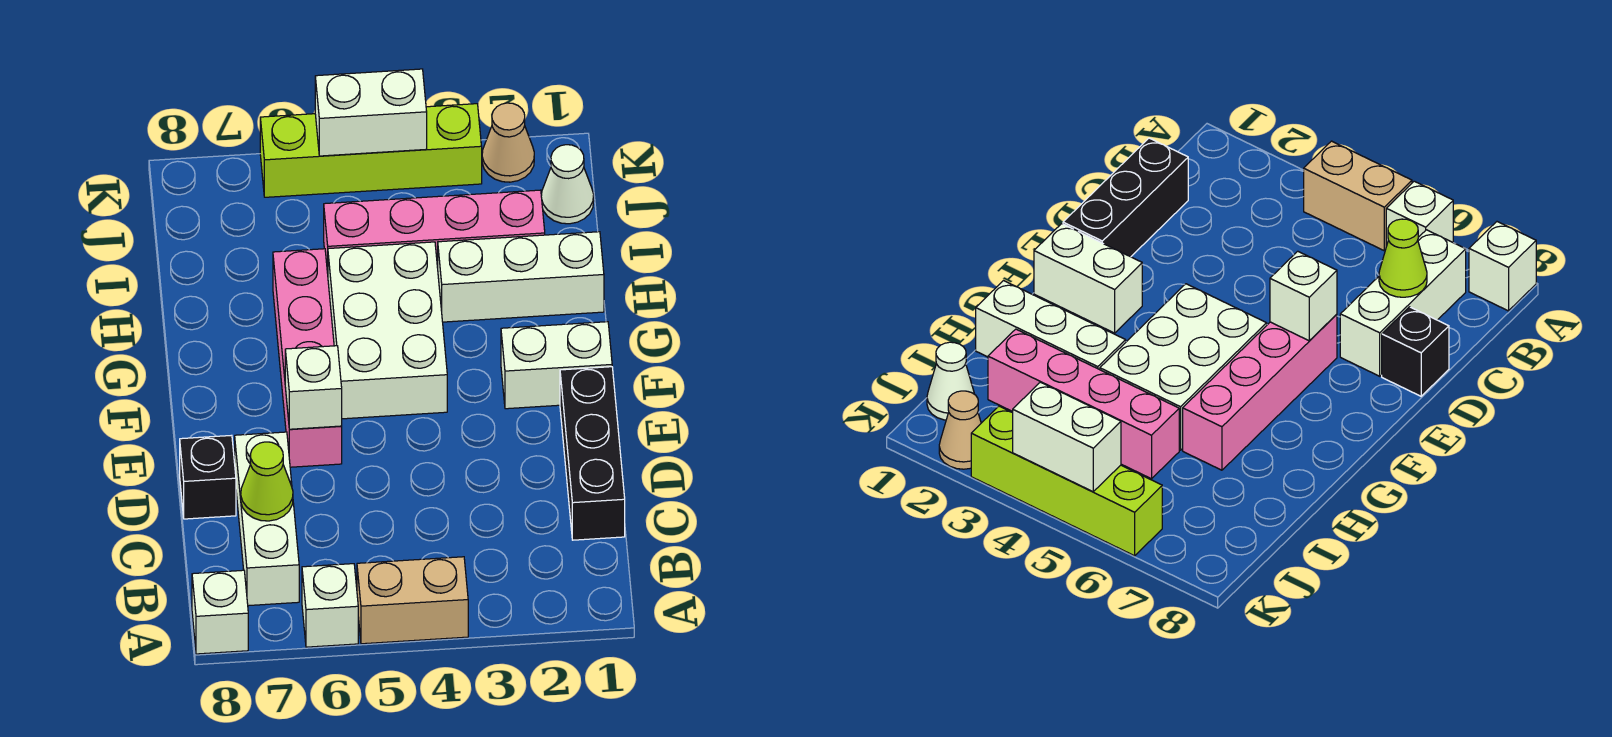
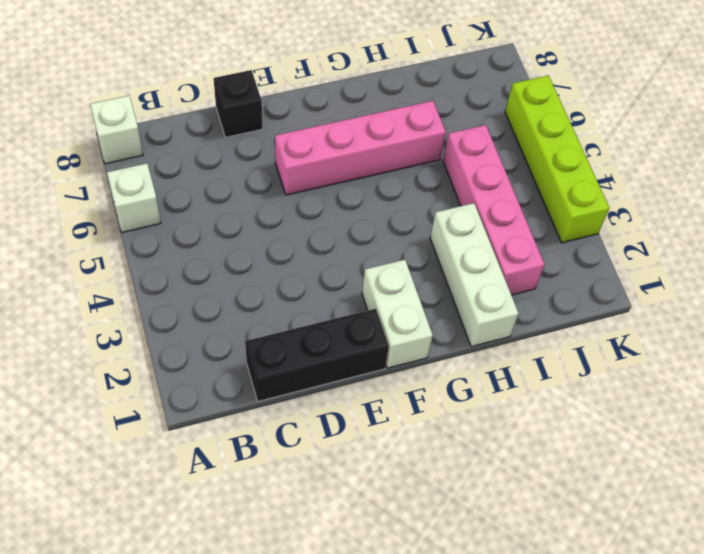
none -> tan 1x2 brick [357,557,468,644]
none -> white 1x3 brick [235,432,299,606]
none -> white 2x3 brick [328,242,447,419]

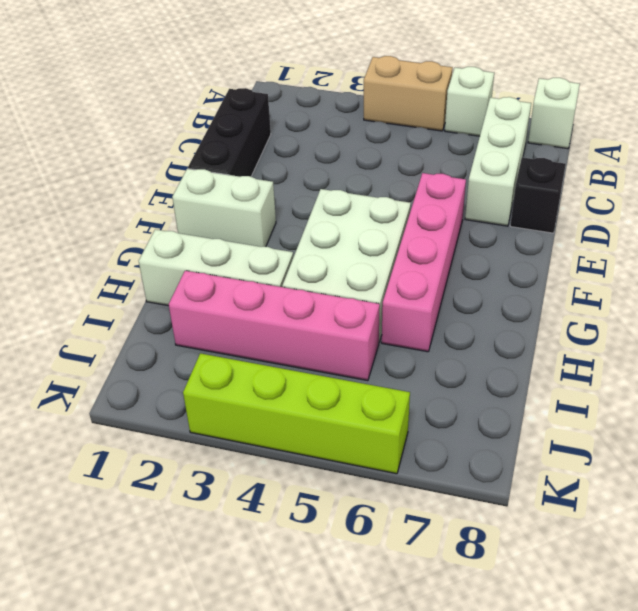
none -> white 1x1 cone [541,145,594,224]
none -> tan 1x1 cone [482,103,534,182]
none -> lime 1x1 cone [241,442,293,521]

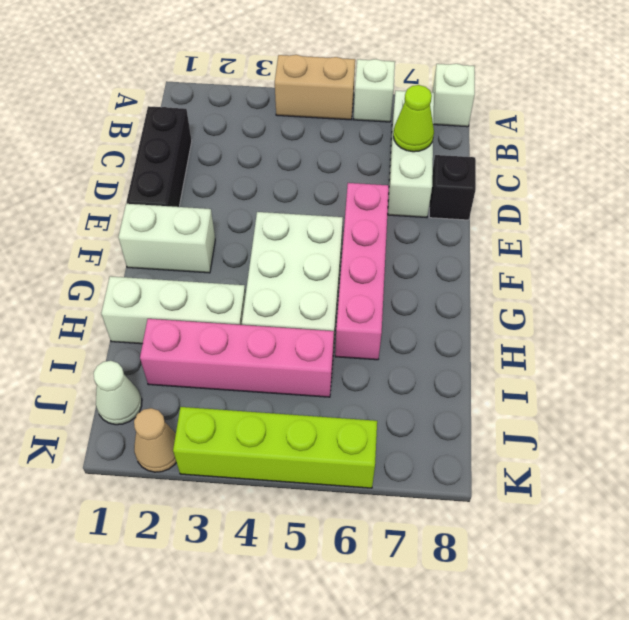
none -> white 1x1 brick [285,346,342,429]
none -> white 1x2 brick [315,69,427,156]

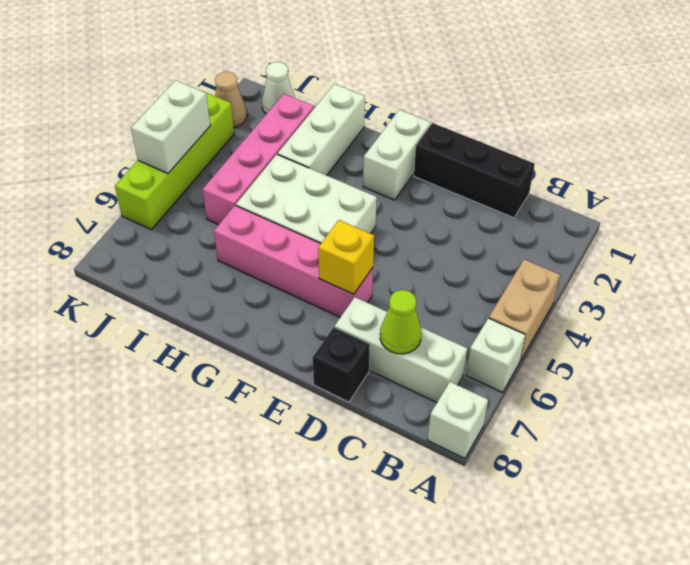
yellow 1x1 brick [318,220,374,294] -> white 1x1 brick [285,346,342,429]

